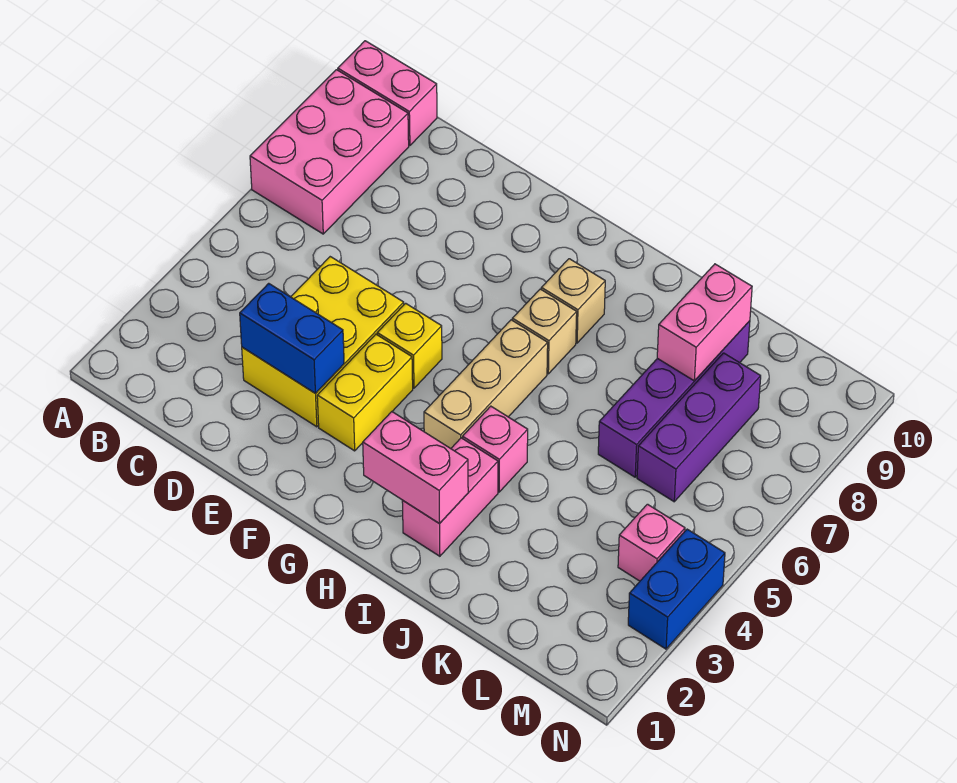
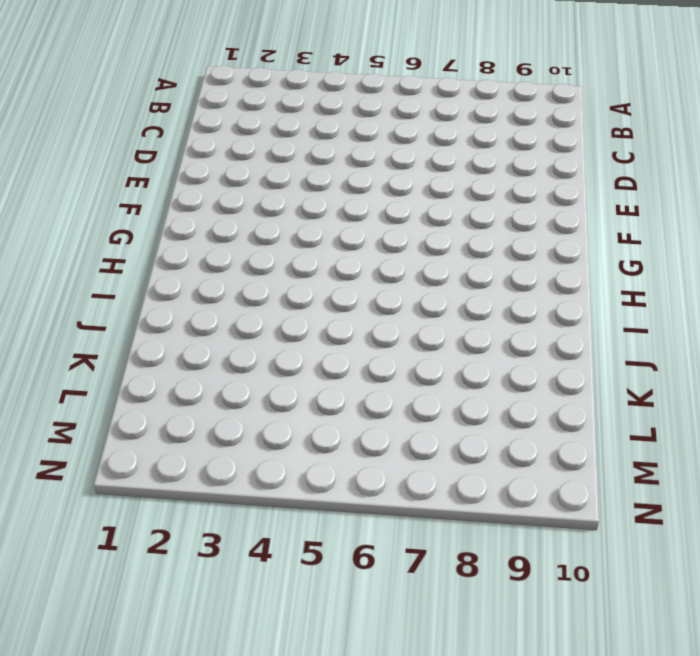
none -> pink 2x3 brick [250,70,409,234]
none -> pink 1x2 brick [338,41,437,145]
none -> yellow 2x3 brick [242,257,404,427]

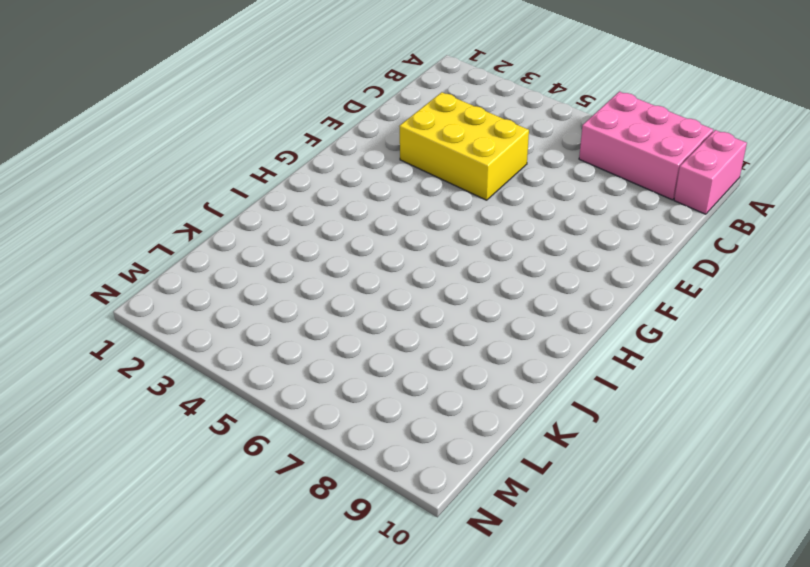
none -> yellow 1x2 brick [317,334,413,451]
none -> yellow 1x1 brick [377,303,442,388]
none -> tan 1x3 brick [424,320,548,449]

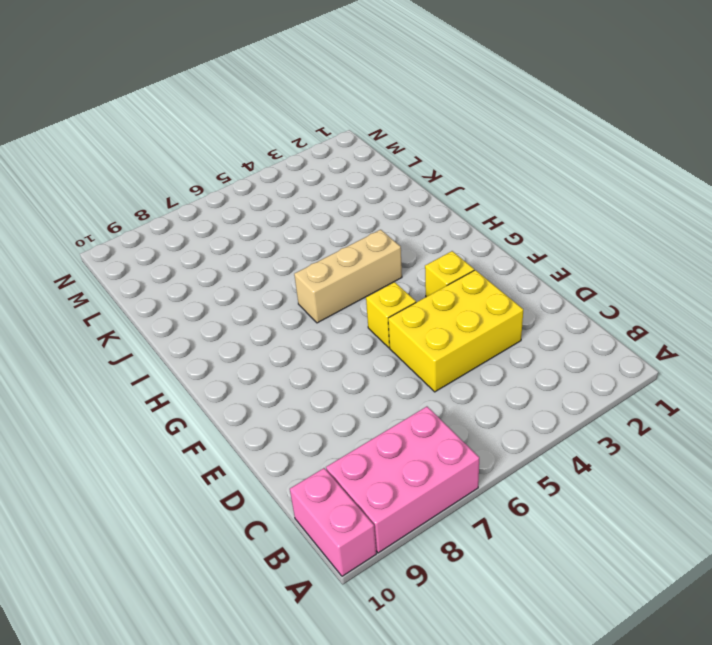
yellow 1x1 brick [425,251,474,297] -> yellow 1x2 brick [317,334,413,451]
none -> tan 1x1 brick [512,289,577,374]
none -> tan 1x1 brick [541,259,605,343]
none -> pink 1x2 brick [402,438,498,556]

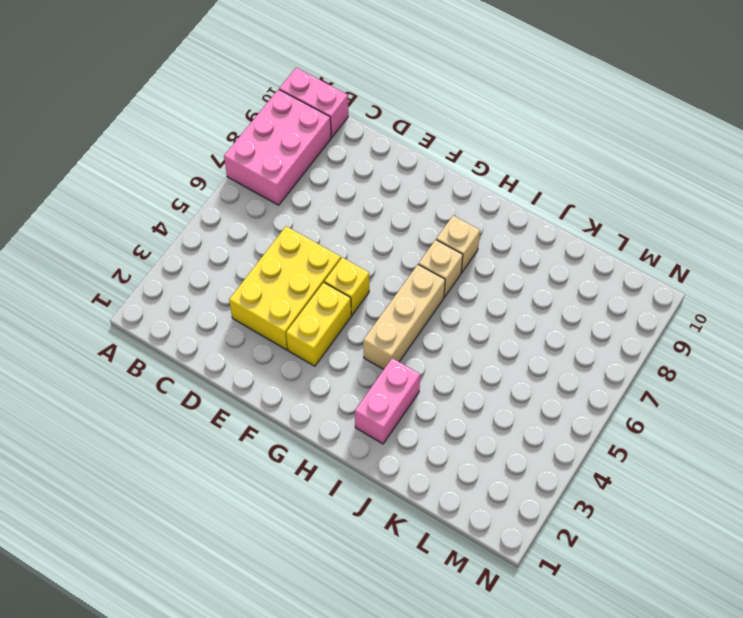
none -> pink 1x1 brick [463,406,528,492]
none -> purple 1x4 brick [598,321,750,477]
none -> purple 1x3 brick [637,353,761,502]

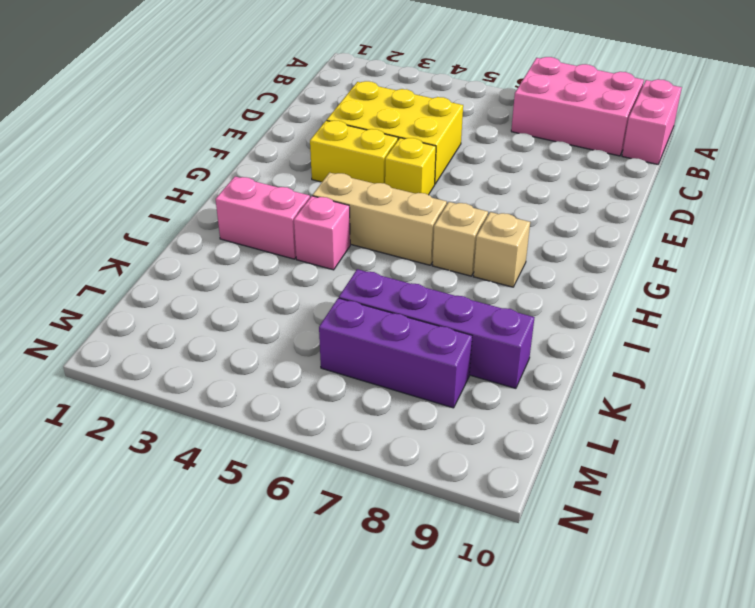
none -> pink 1x1 brick [618,504,685,581]
none -> blue 1x2 brick [628,529,725,649]
none -> blue 1x2 brick [240,283,344,393]

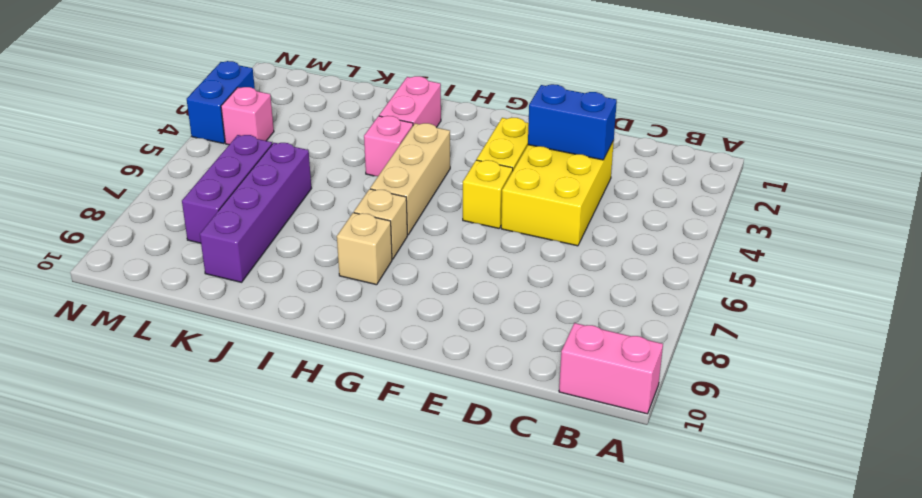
none -> pink 2x3 brick [250,70,409,234]
none -> pink 1x2 brick [363,412,468,524]
none -> pink 1x2 brick [657,264,752,381]

